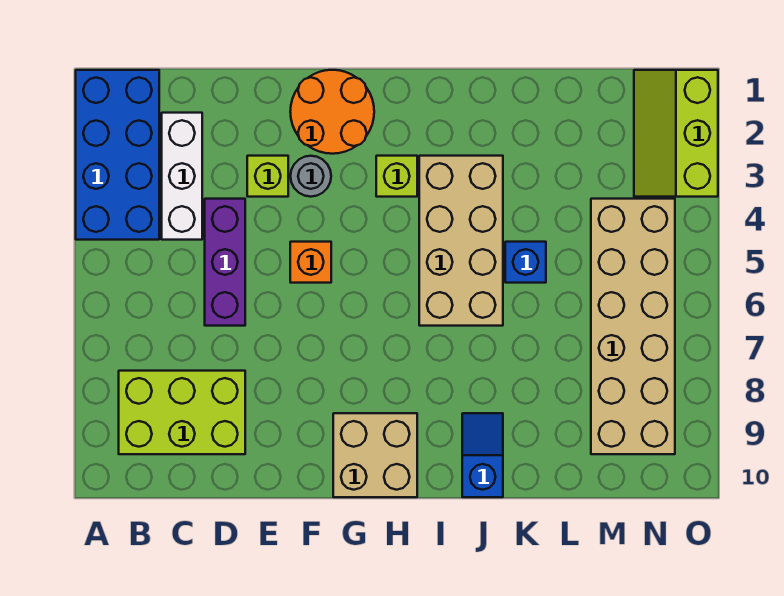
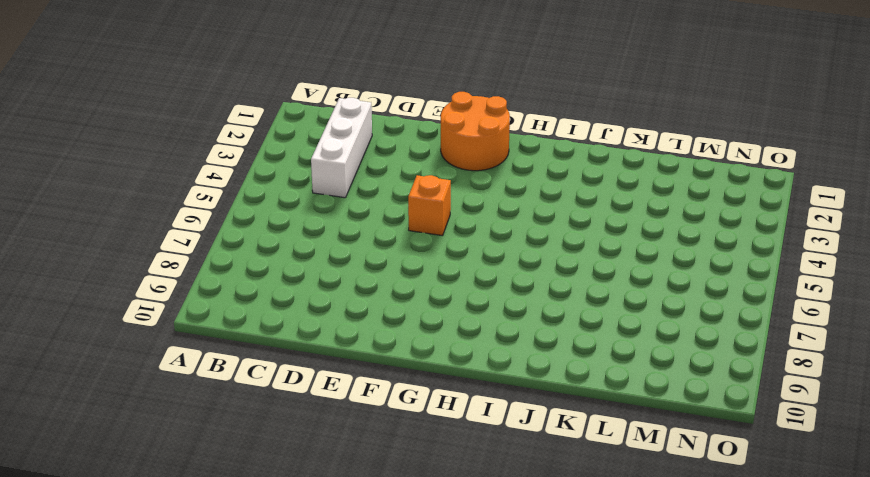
none -> blue 2x4 brick [76,70,159,240]
none -> lime 2x3 brick [119,371,245,454]
none -> purple 1x3 brick [205,199,245,326]

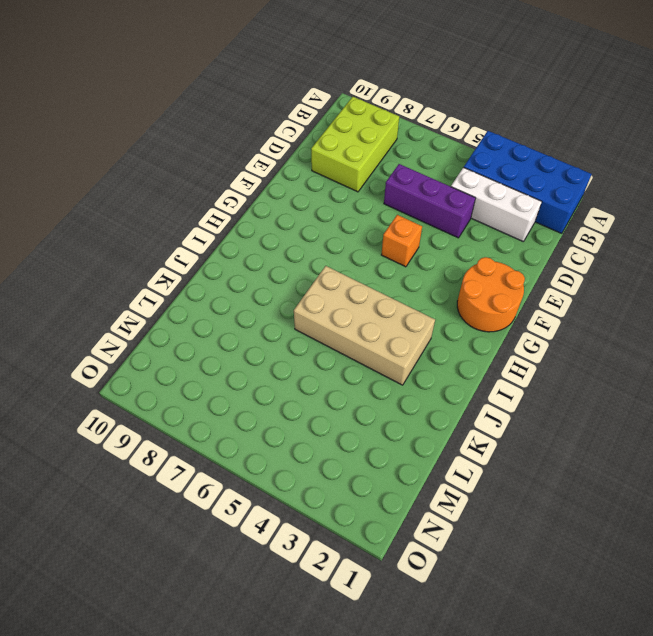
none -> lime 1x1 brick [247,156,288,197]
none -> grey 1x1 round brick [290,156,331,197]
none -> tan 2x2 brick [333,413,417,497]

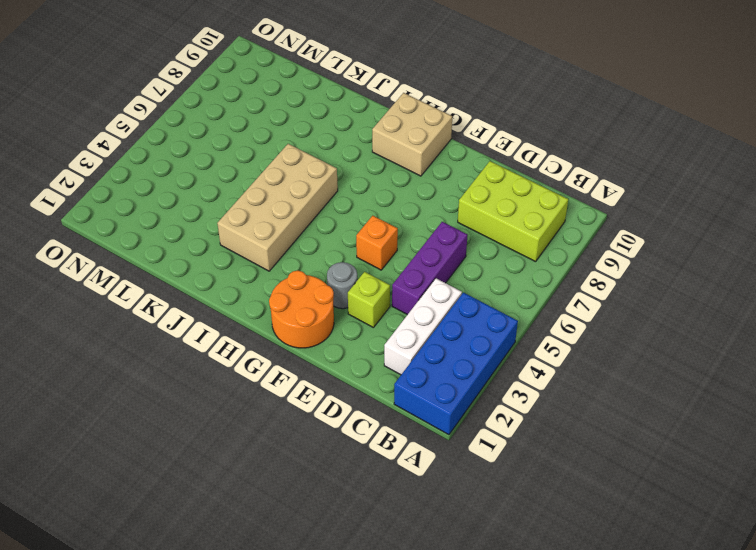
none -> lime 1x1 brick [376,156,417,197]
none -> blue 1x2 slope [462,413,503,497]
none -> blue 1x1 brick [505,242,546,283]

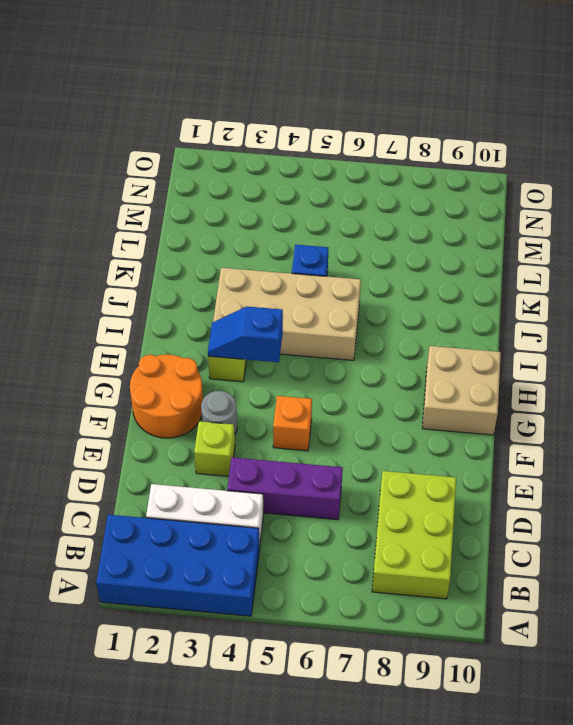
blue 1x2 slope [208,306,283,362] -> blue 1x2 slope moved to [462,413,503,497]
none -> tan 2x6 brick [591,199,675,454]
none -> lime 2x3 slope [634,70,718,197]

